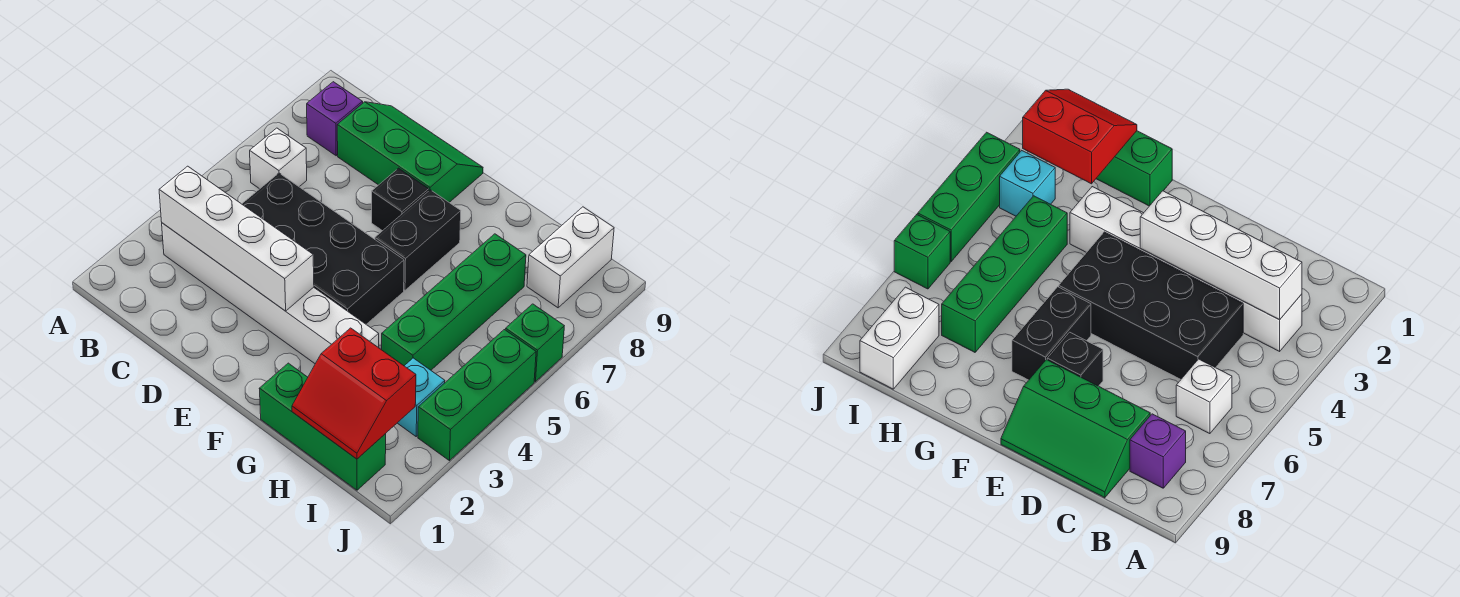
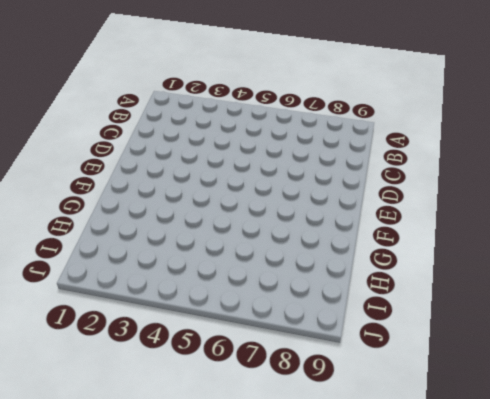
none -> white 1x6 brick [162,223,379,364]
none -> white 1x1 brick [250,128,307,189]
none -> purple 1x1 brick [307,82,363,156]

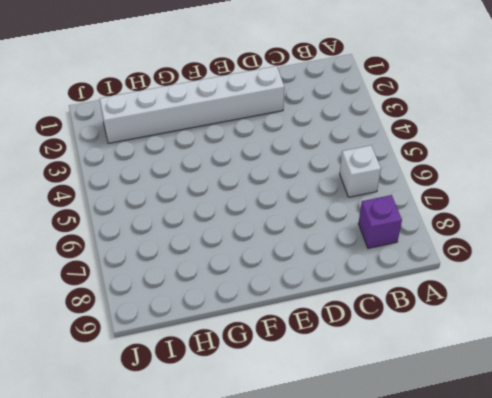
white 1x6 brick [100,66,284,143] -> white 1x6 brick moved to [162,223,379,364]
none -> black 2x4 brick [242,173,404,324]
none -> green 2x3 slope [337,102,483,202]
none -> black 1x1 brick [372,168,429,231]

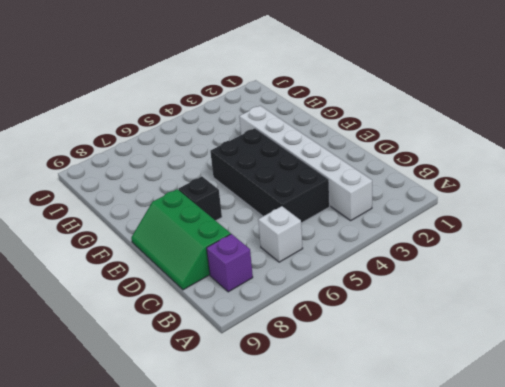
none -> black 1x2 brick [375,190,461,290]
none -> green 1x3 brick [259,363,386,490]
none -> green 1x4 brick [382,234,526,370]

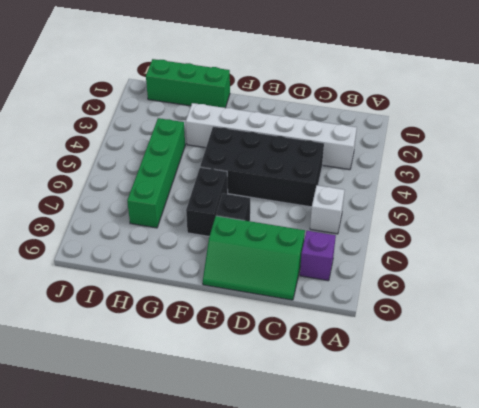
none -> cyan 1x1 brick [398,358,445,436]
none -> white 1x2 brick [527,207,614,308]
none -> green 1x3 brick [418,330,536,461]

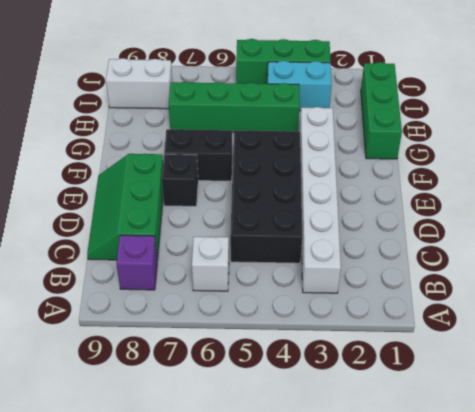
cyan 1x2 brick [268,61,332,111] -> cyan 1x1 brick [398,358,445,436]
none -> green 1x1 brick [506,304,564,382]
none -> white 1x4 brick [159,166,314,311]
none -> red 2x2 slope [292,328,416,459]

